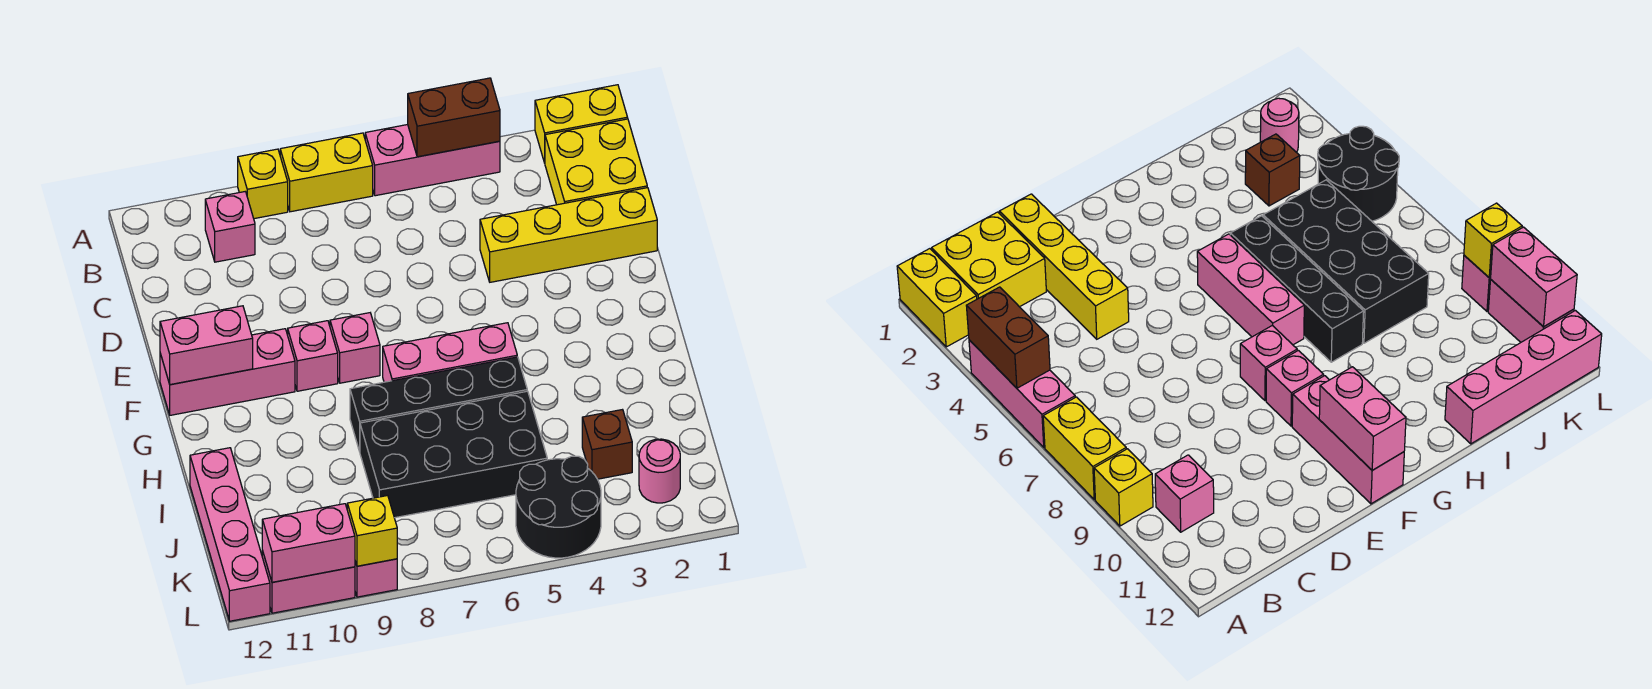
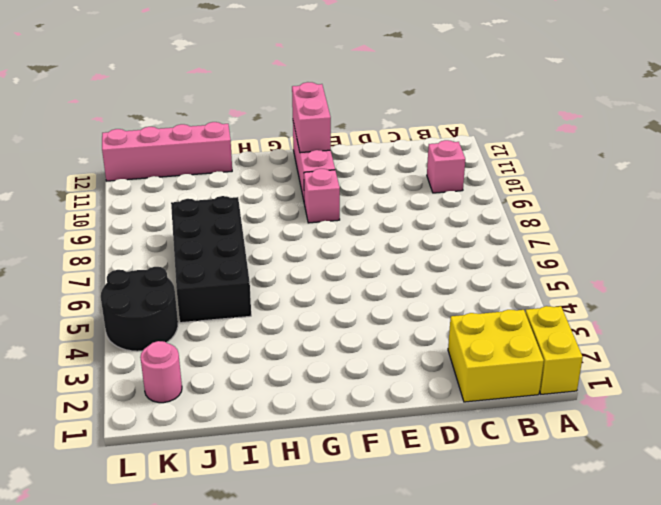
none -> pink 1x3 brick [365,125,500,196]
none -> yellow 1x2 brick [280,133,373,212]
none -> yellow 1x1 brick [238,149,288,219]

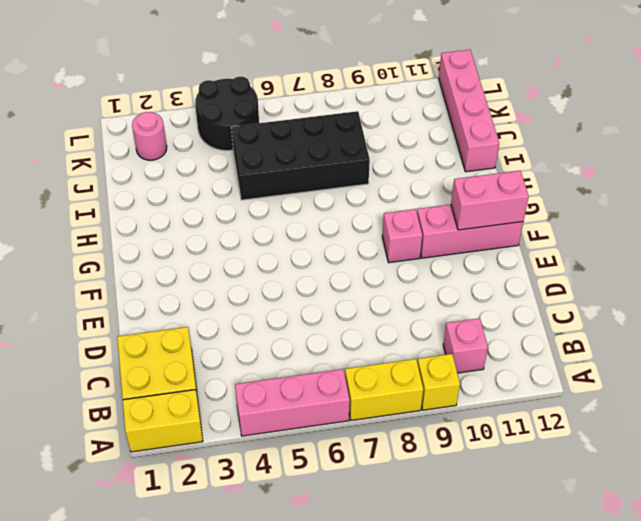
none -> yellow 1x4 brick [480,188,657,282]
none -> pink 1x1 brick [330,313,380,383]
none -> pink 1x3 brick [383,323,517,382]

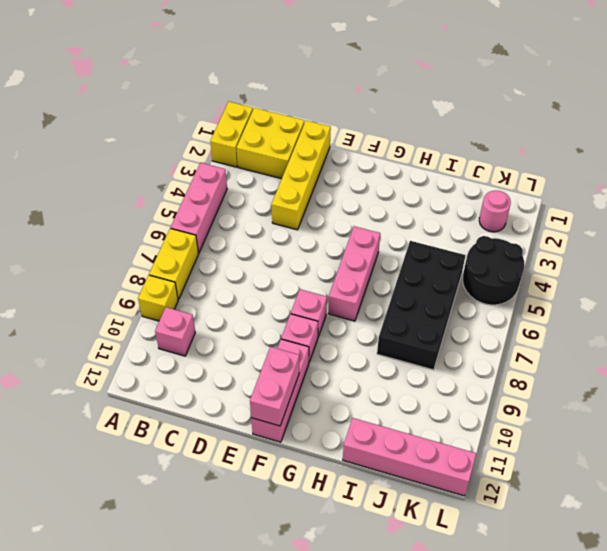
none -> black 1x4 brick [350,357,527,452]
none -> brown 1x1 brick [582,410,632,479]
none -> pink 1x1 brick [355,559,397,597]

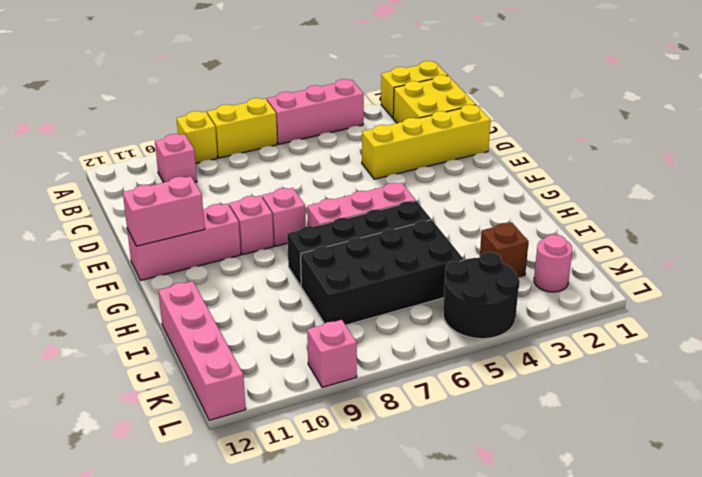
none -> pink 1x2 brick [262,551,355,613]
none -> brown 1x2 brick [408,78,500,157]
none -> yellow 1x1 brick [347,495,397,566]

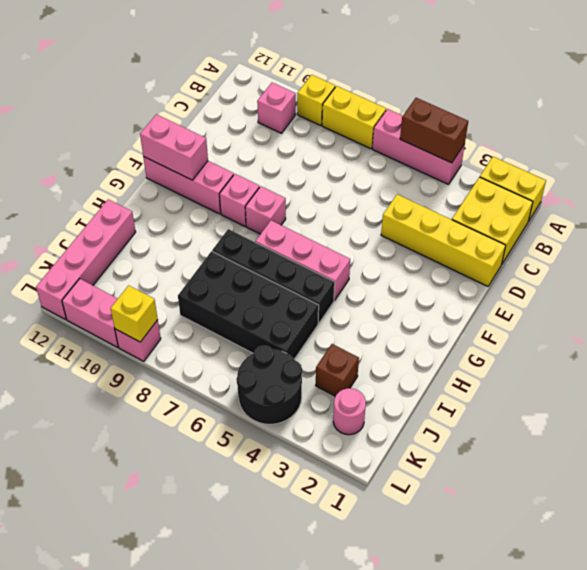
none -> pink 1x2 brick [262,504,355,582]

